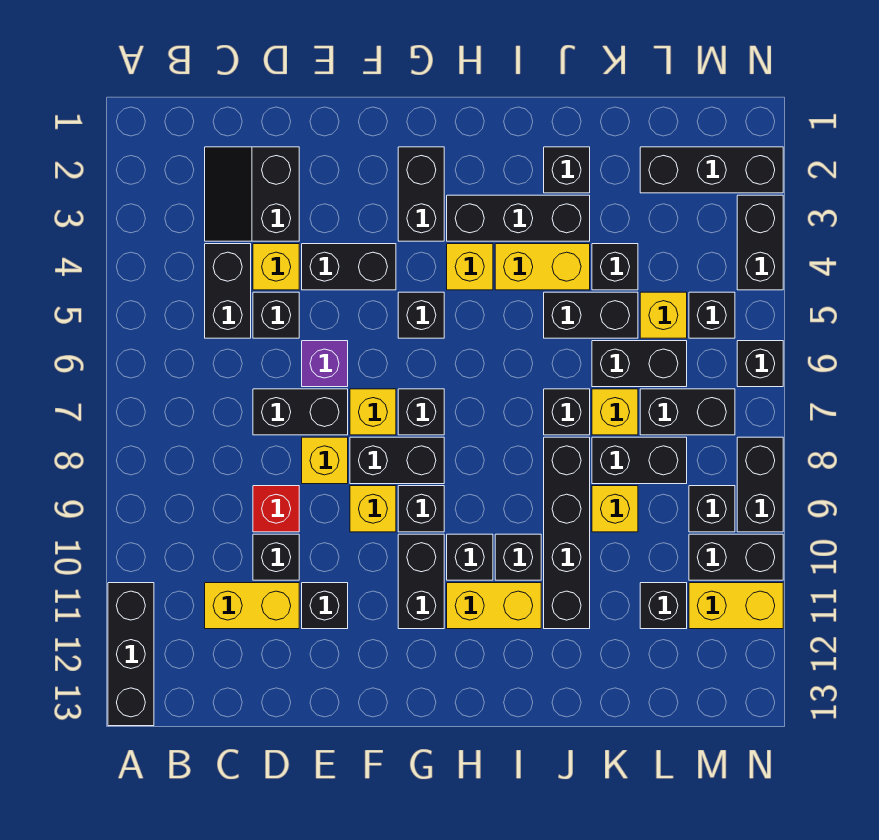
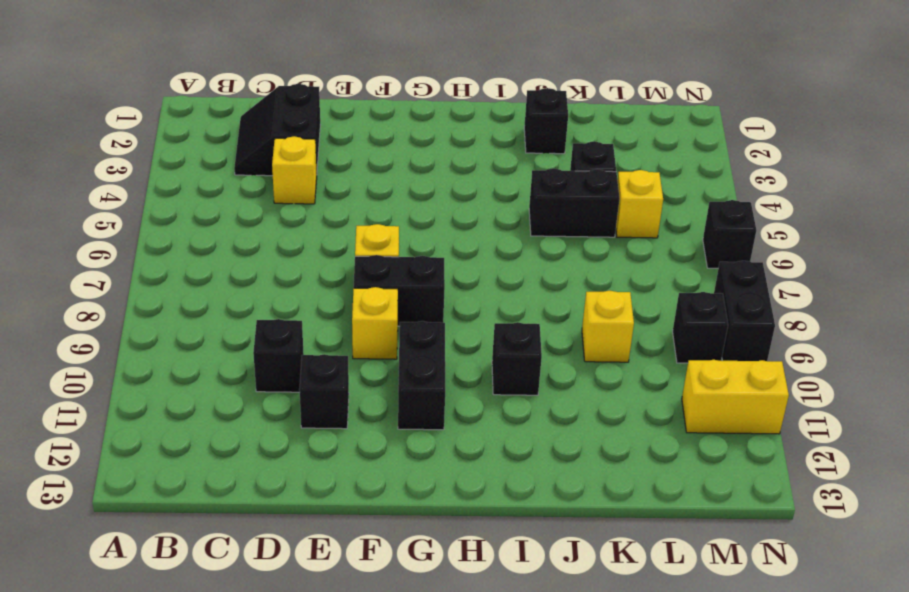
none -> black 1x3 brick [108,583,154,726]
none -> black 1x2 brick [205,244,251,338]
none -> yellow 1x2 brick [205,583,299,629]
none -> black 1x1 brick [253,292,299,338]

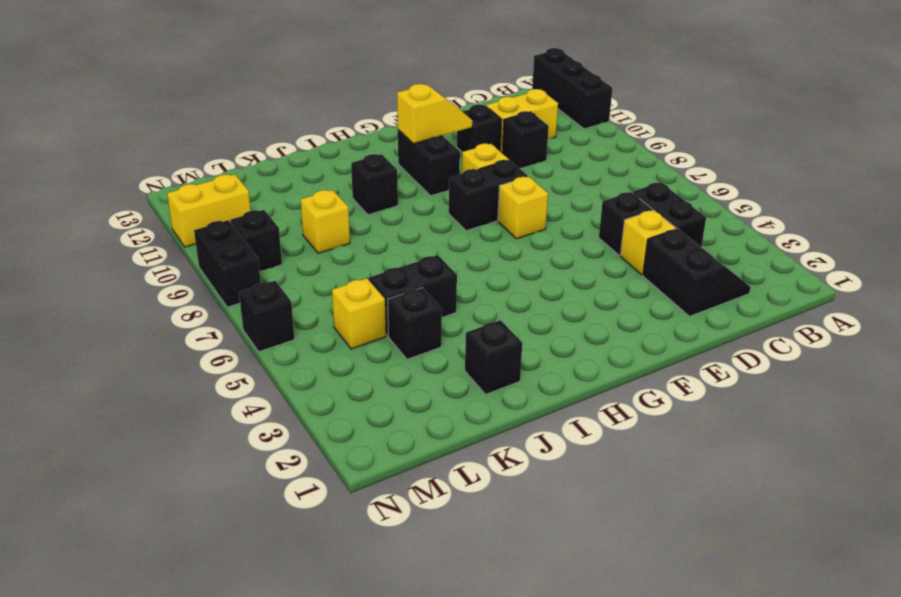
yellow 1x2 slope [397,84,473,144] -> none
none -> black 1x2 brick [253,389,348,435]
none -> red 1x1 brick [253,486,299,532]
none -> black 1x2 brick [302,244,396,290]
none -> purple 1x1 brick [302,341,348,387]

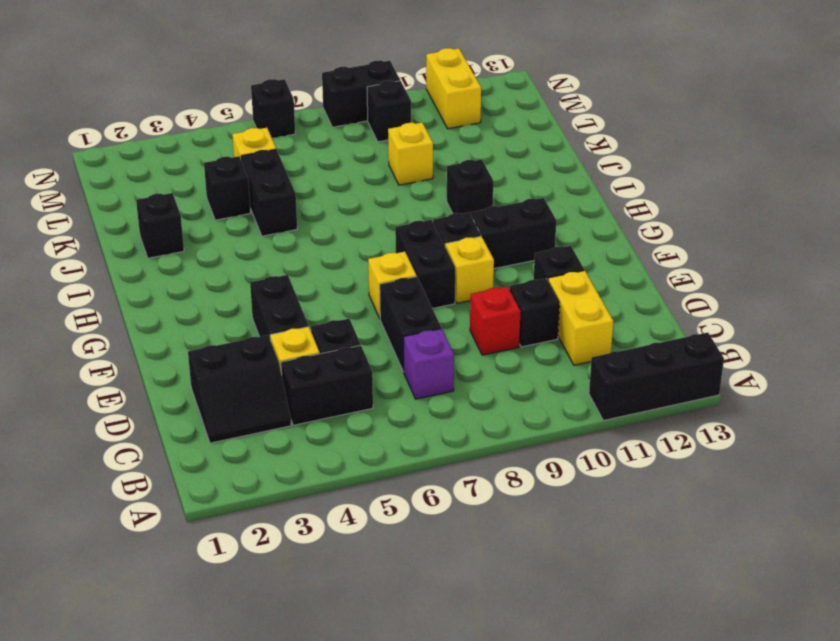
purple 1x1 brick [404,329,454,399] -> purple 1x1 brick moved to [302,341,348,387]
none -> yellow 1x1 brick [302,437,348,484]
none -> black 1x2 brick [398,147,444,241]
none -> black 1x1 brick [398,292,444,338]
none -> black 1x1 brick [398,389,444,435]

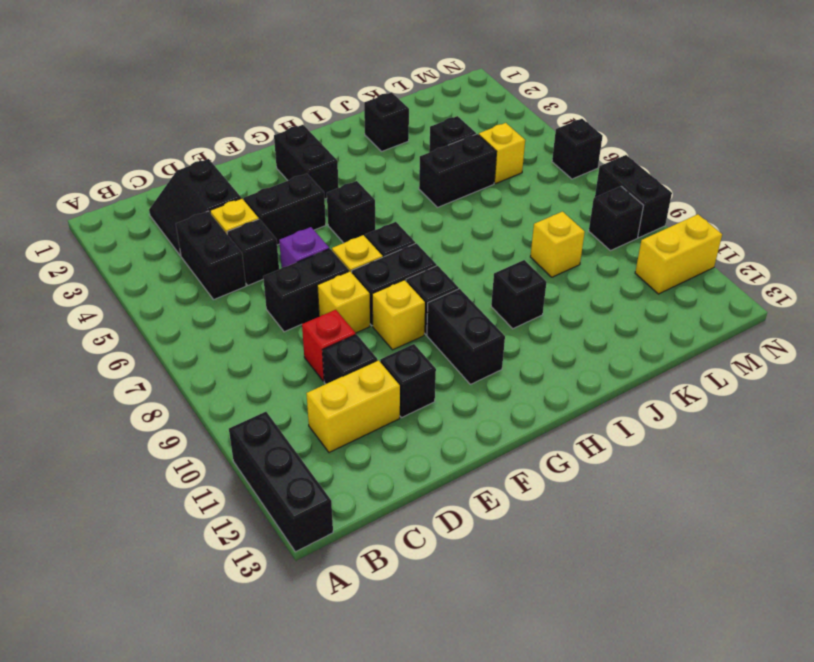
none -> black 1x3 brick [447,195,590,241]
none -> yellow 1x1 brick [447,244,493,290]
none -> black 1x1 brick [447,534,493,580]
none -> yellow 1x2 brick [447,583,541,629]

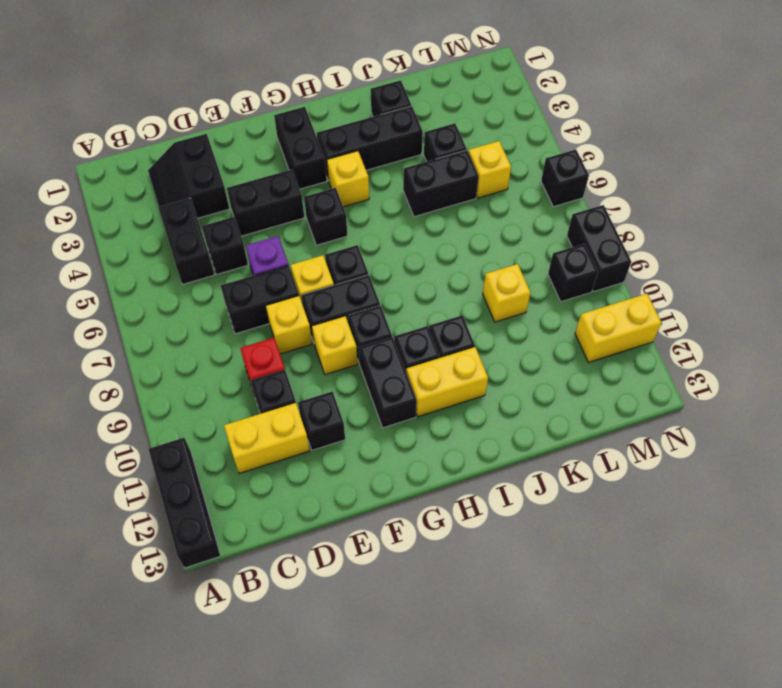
none -> yellow 1x1 brick [253,244,299,290]
none -> yellow 1x2 brick [495,244,590,290]
none -> black 1x1 brick [544,389,590,435]
none -> black 1x4 brick [544,437,590,629]

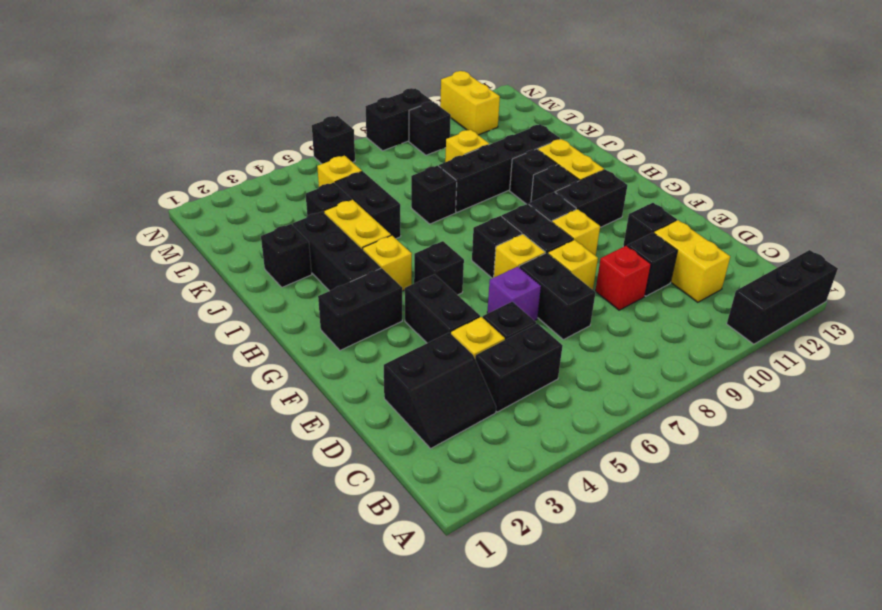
none -> black 1x2 brick [592,341,687,387]
none -> yellow 1x1 brick [592,389,638,435]
none -> black 1x2 brick [592,437,687,484]
none -> black 1x3 brick [640,147,783,193]

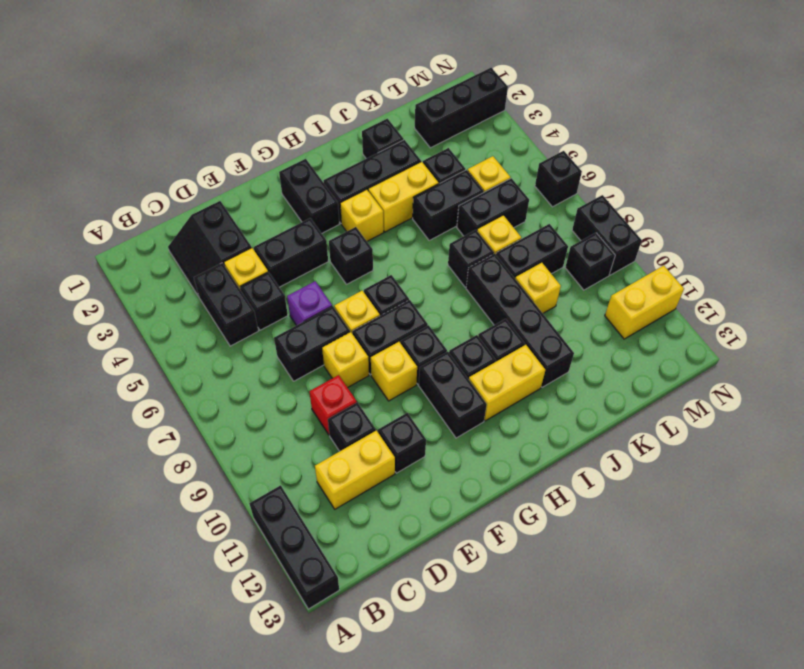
none -> black 1x2 brick [640,389,735,435]
none -> black 1x1 brick [640,583,687,629]
none -> black 1x1 brick [689,292,735,338]
none -> black 1x2 brick [689,534,783,580]

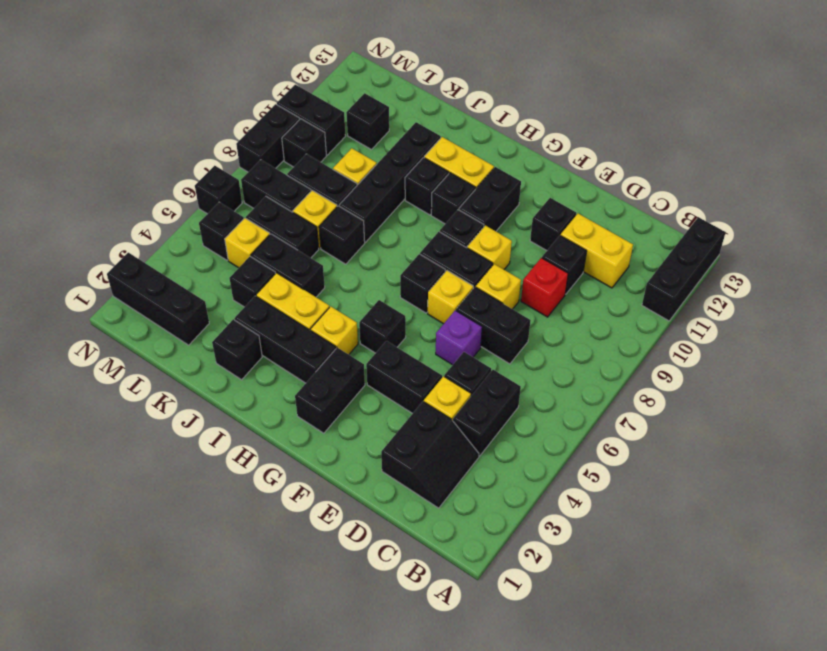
none -> yellow 1x2 brick [689,583,783,629]
none -> black 1x2 brick [737,195,783,290]

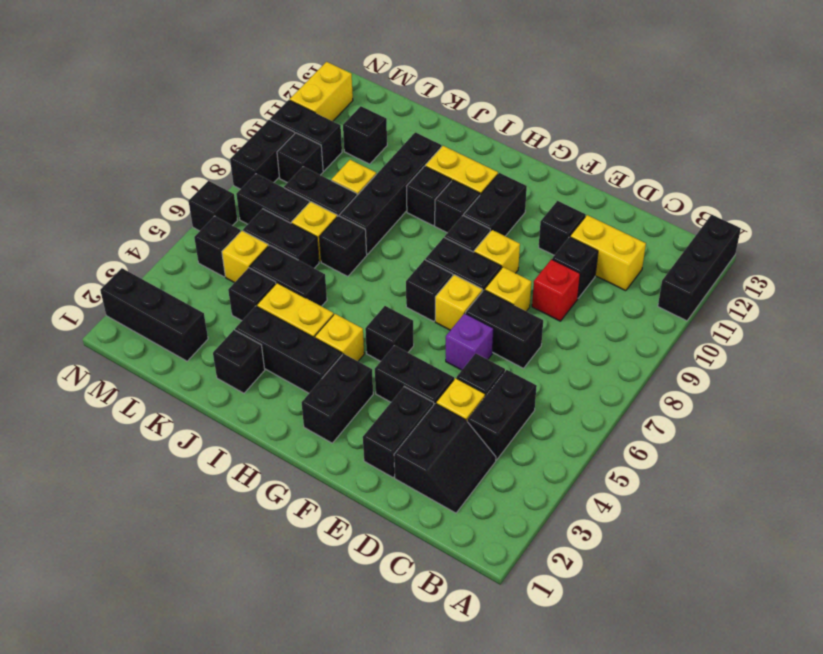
black 1x2 brick [363,387,434,477] -> black 1x2 brick moved to [737,195,783,290]
yellow 1x2 brick [290,62,353,121] -> yellow 1x2 brick turned to [689,583,783,629]

